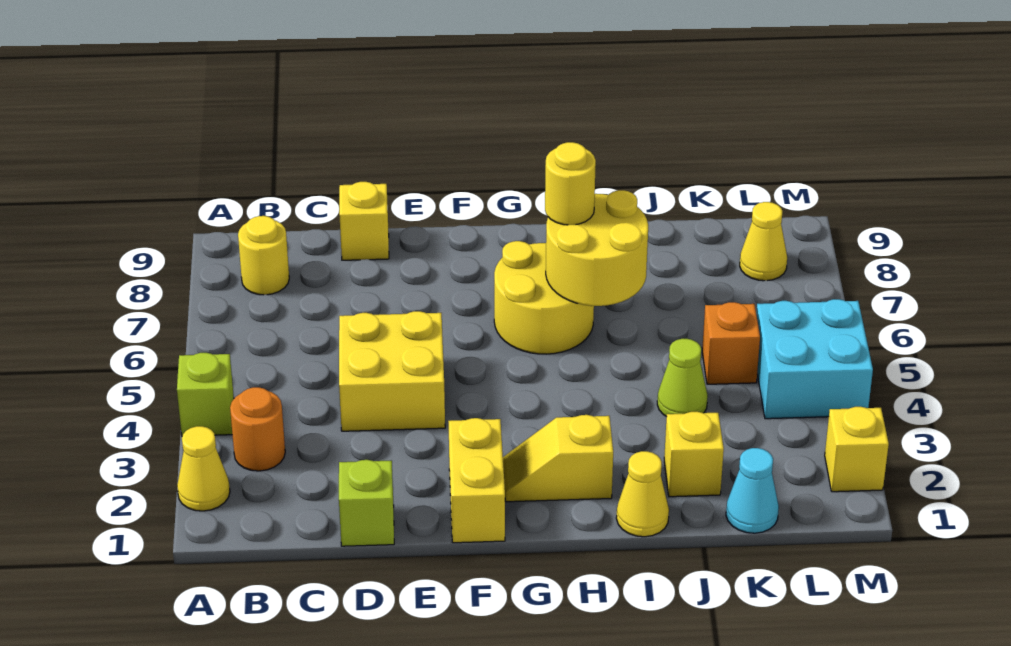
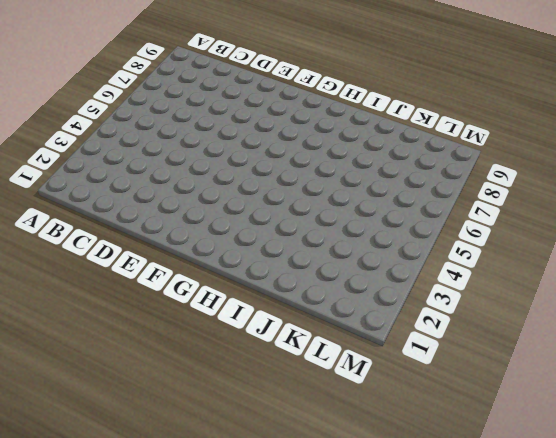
none -> yellow 1x1 cone [177,426,230,511]
none -> lime 1x1 brick [177,353,234,436]
none -> orange 1x1 round brick [230,387,285,471]

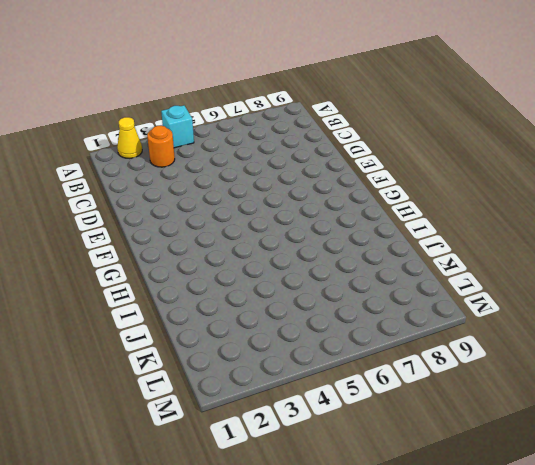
cyan 1x1 brick [161,105,194,148] -> lime 1x1 brick [177,353,234,436]
none -> yellow 1x1 round brick [238,216,289,295]
none -> lime 1x1 brick [339,460,394,546]
none -> yellow 2x2 brick [339,311,445,431]

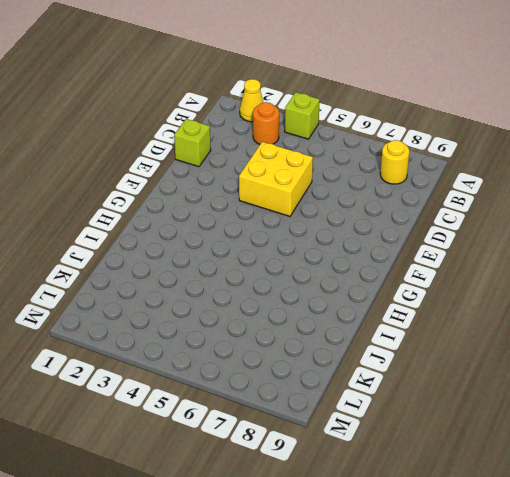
none -> yellow 1x1 brick [339,182,389,260]
none -> yellow 1x2 brick [448,418,505,543]
none -> yellow 1x2 slope [503,415,613,502]

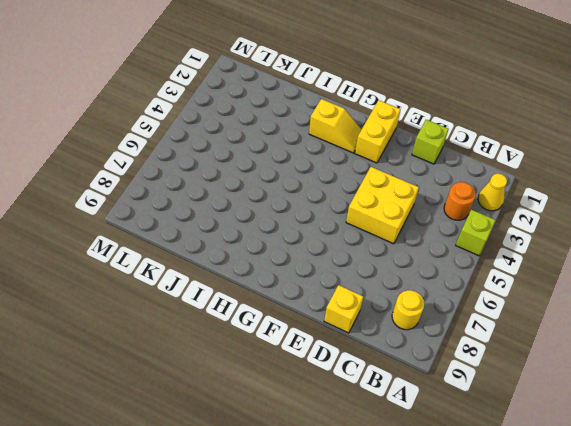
none -> yellow 2x2 round brick [494,241,594,354]
none -> yellow 1x1 cone [616,451,669,537]
none -> yellow 1x1 brick [664,412,724,497]

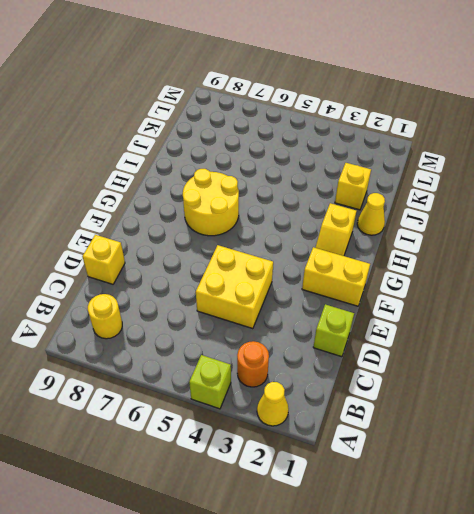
none -> lime 1x1 cone [657,339,708,417]
none -> cyan 1x1 cone [726,448,779,533]
none -> orange 1x1 brick [702,302,760,384]

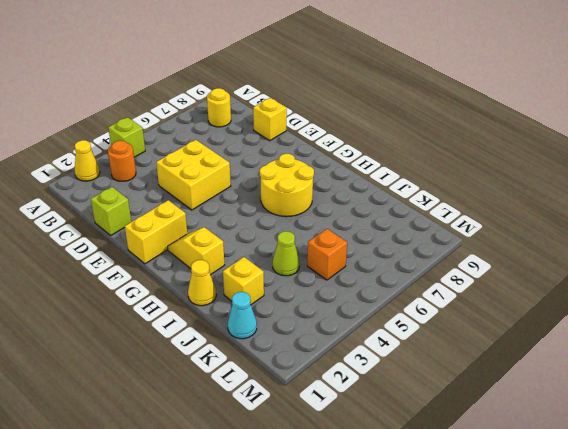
none -> cyan 2x2 brick [756,299,873,419]
none -> yellow 1x1 cone [740,202,787,281]
none -> yellow 1x1 brick [825,407,889,492]

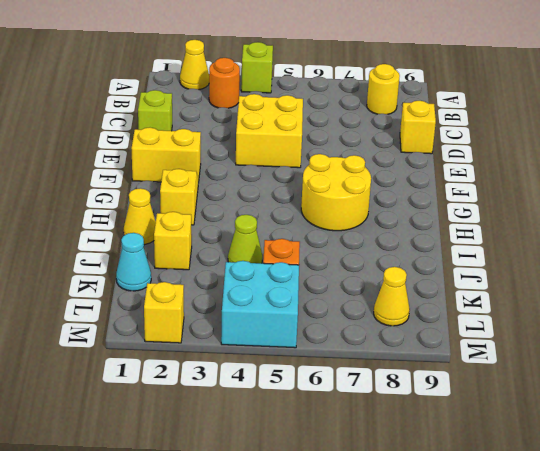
none -> yellow 2x2 round brick [546,190,648,306]
none -> yellow 1x1 round brick [545,142,596,225]

